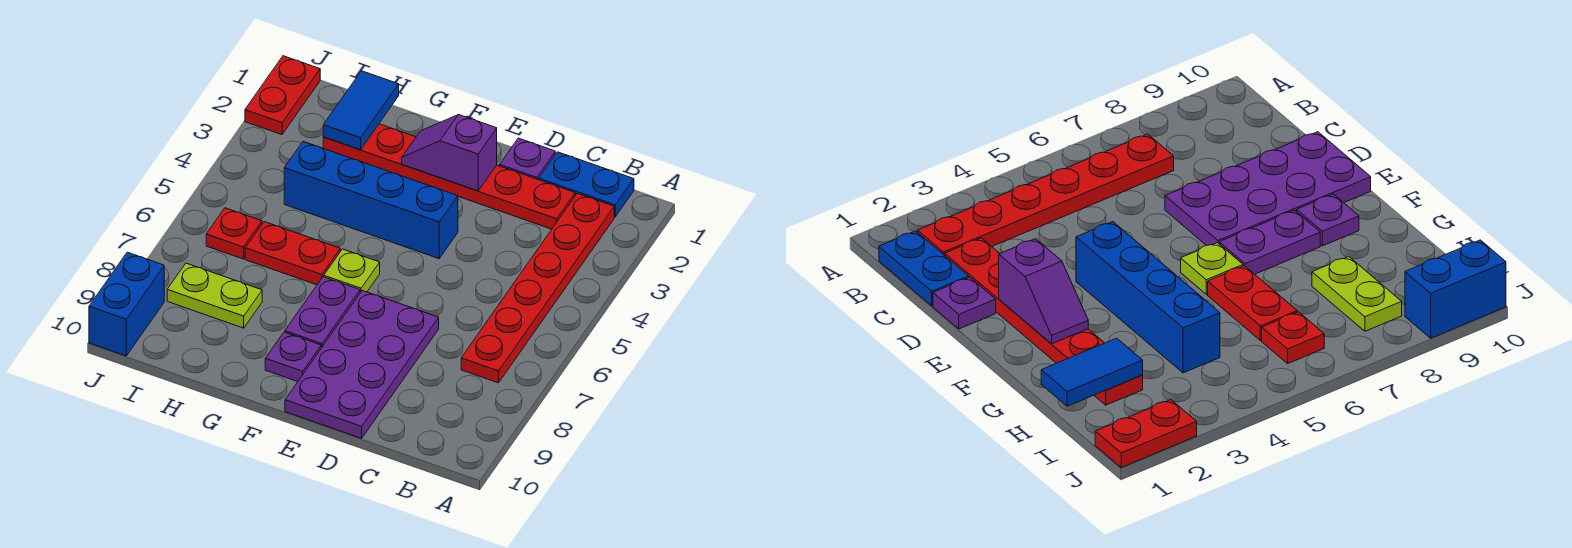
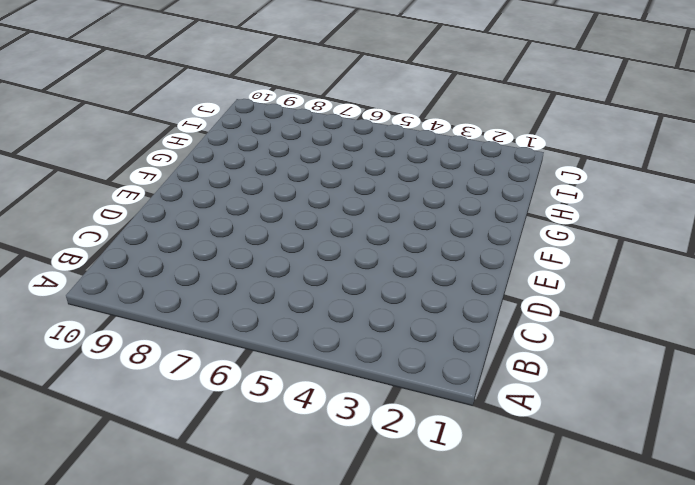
none -> blue 1x2 plate [539,152,634,217]
none -> red 1x6 plate [461,193,614,383]
none -> red 1x6 plate [323,124,575,229]

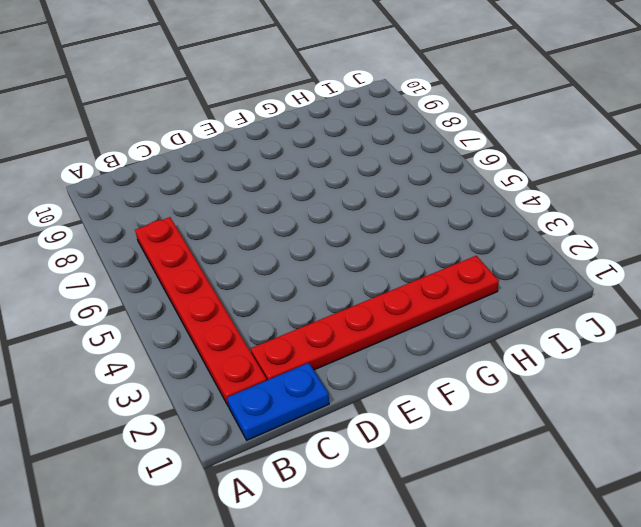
none -> purple 1x1 plate [500,138,555,180]
none -> purple 2x4 plate [285,291,439,438]
none -> blue 1x4 brick [284,142,458,259]

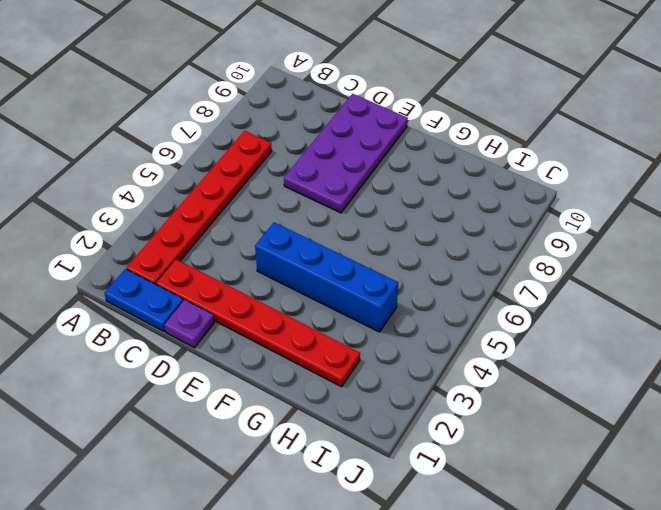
none -> lime 1x1 plate [324,249,380,293]
none -> purple 1x2 plate [285,277,360,348]
none -> purple 1x1 plate [265,332,321,382]

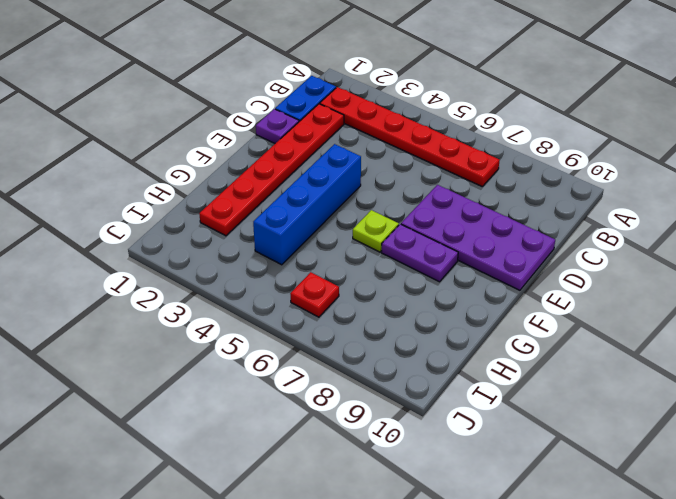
none -> purple 1x1 plate [265,332,321,382]
none -> red 1x2 plate [245,222,340,285]
none -> lime 1x2 plate [167,263,262,328]

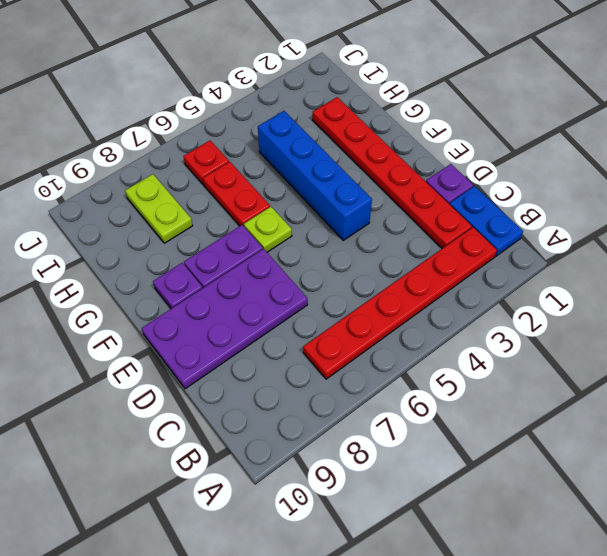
none -> red 1x2 plate [245,56,320,135]
none -> blue 1x2 brick [89,252,164,356]
none -> purple 1x2 slope [402,115,497,191]

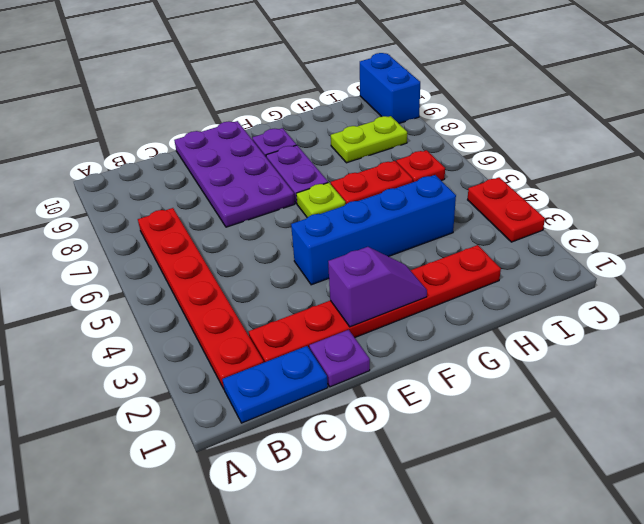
red 1x2 plate [468,177,545,242] -> red 1x2 plate moved to [245,56,320,135]
none -> blue 1x2 tile [323,71,399,150]

